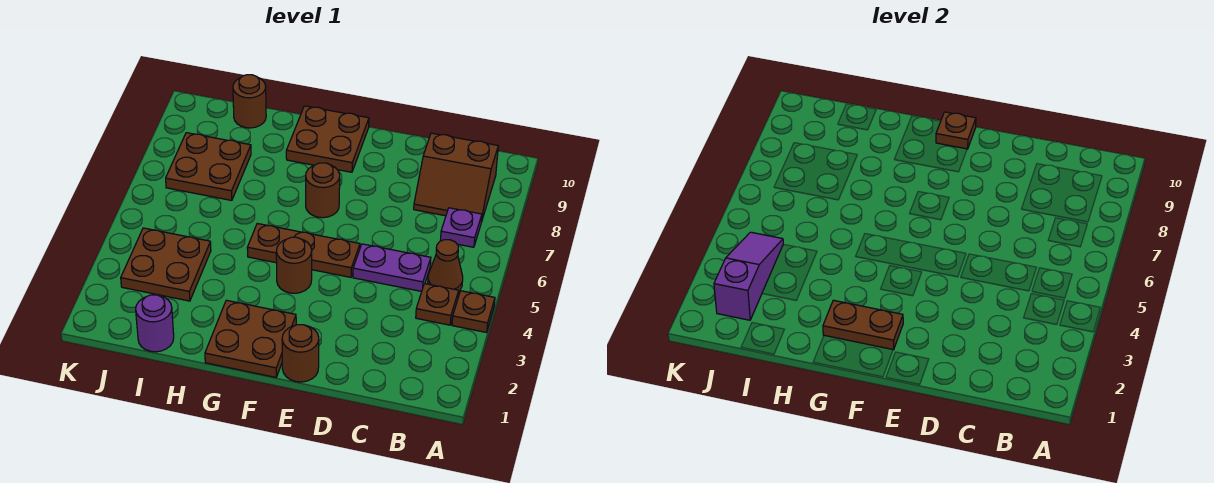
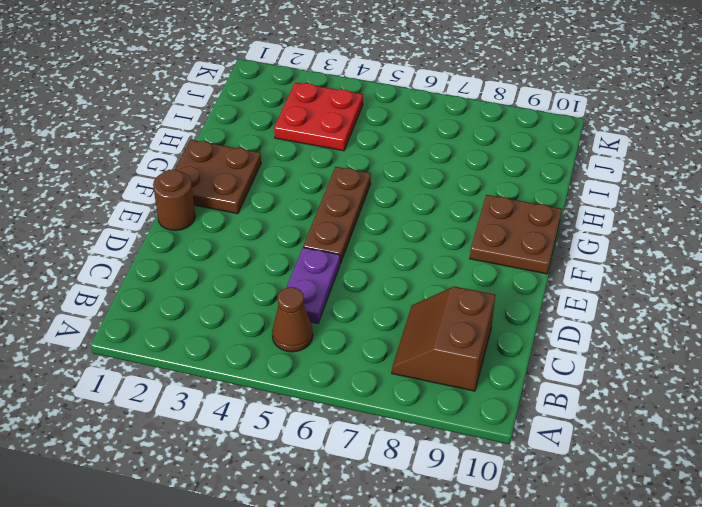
red 2x2 plate [274,82,363,151] -> brown 2x2 plate [121,228,211,301]
none -> brown 1x1 plate [452,291,495,333]
none -> brown 1x1 plate [416,284,459,325]
none -> purple 1x1 plate [440,208,482,247]

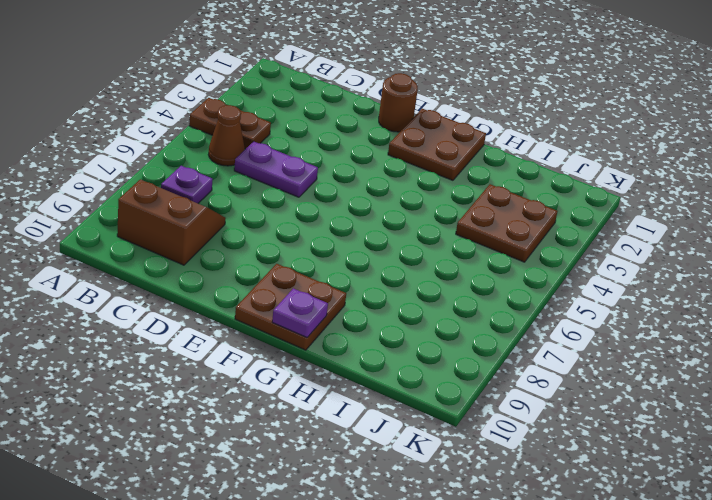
purple 1x1 plate [272,288,328,338] -> none
none -> brown 1x3 plate [247,224,360,277]
none -> brown 1x1 round brick [276,237,312,293]
none -> brown 1x1 round brick [306,163,340,218]

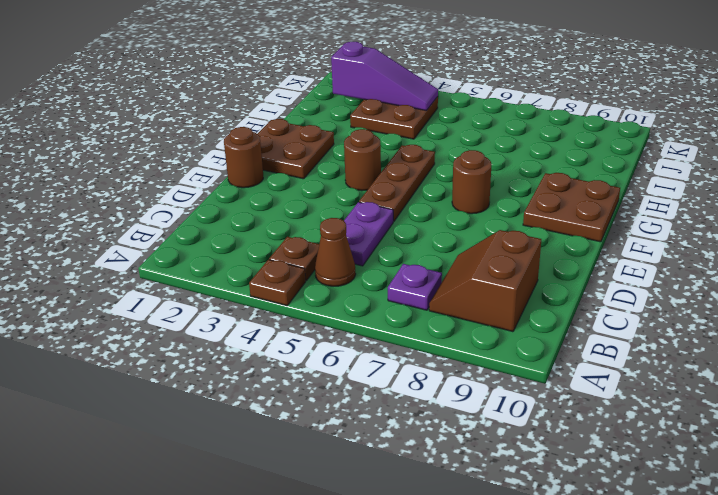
none -> purple 1x1 round brick [136,295,174,352]
none -> brown 2x2 plate [166,133,251,200]
none -> brown 1x1 round brick [233,75,266,128]

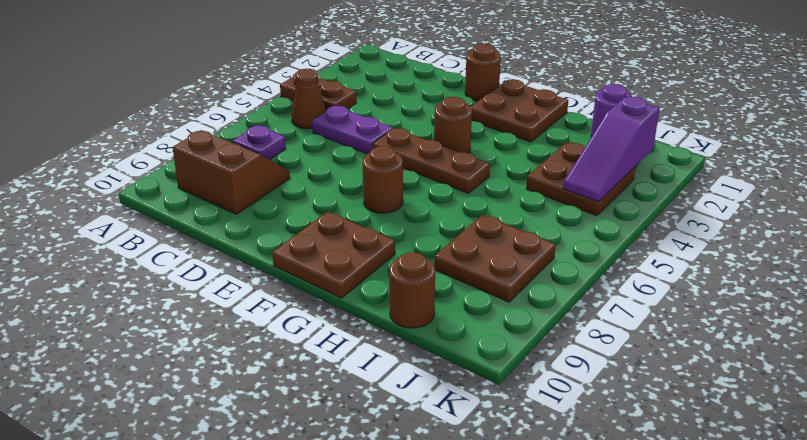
none -> brown 1x2 plate [823,300,903,350]
none -> brown 1x1 plate [936,112,976,149]

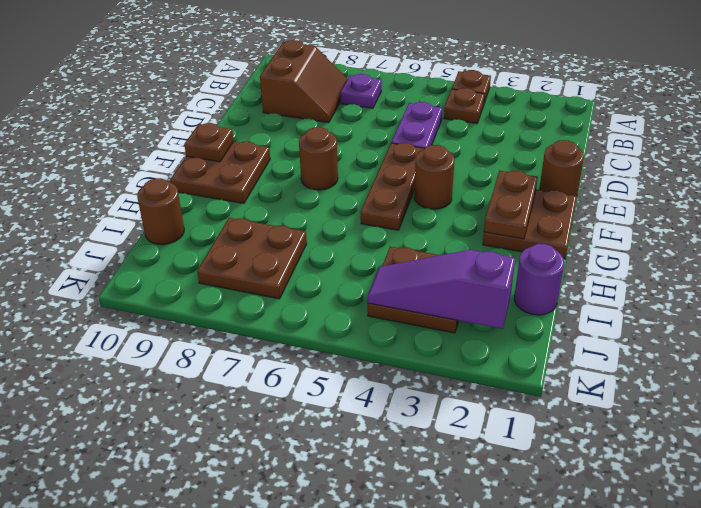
none -> brown 1x1 cone [428,240,463,291]

